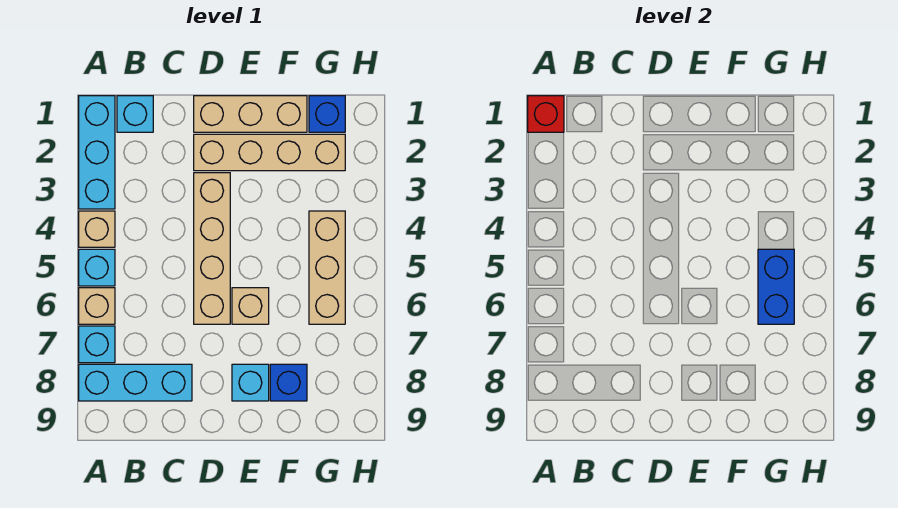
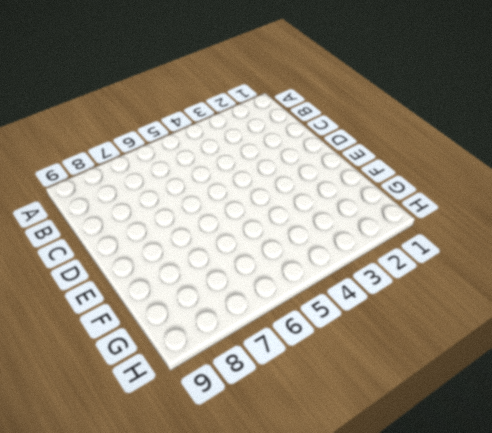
none -> cyan 1x3 brick [79,96,115,209]
none -> tan 1x1 brick [79,211,115,247]
none -> cyan 1x1 brick [79,249,115,286]

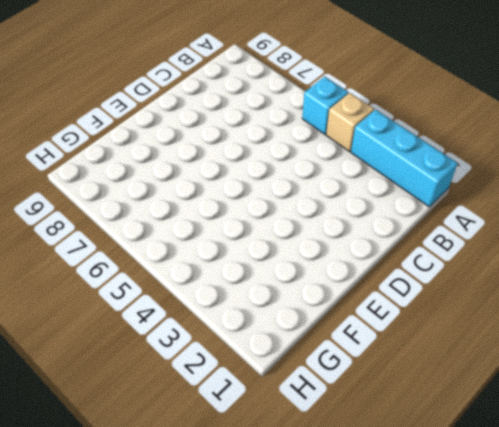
none -> tan 1x1 brick [79,288,115,324]
none -> cyan 1x1 brick [79,326,115,363]
none -> cyan 1x3 brick [79,364,192,401]

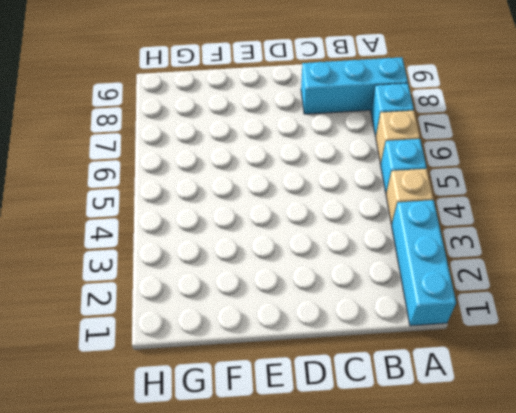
none -> cyan 1x1 brick [117,96,153,132]
none -> tan 1x3 brick [194,96,307,132]
none -> tan 1x4 brick [194,134,345,171]

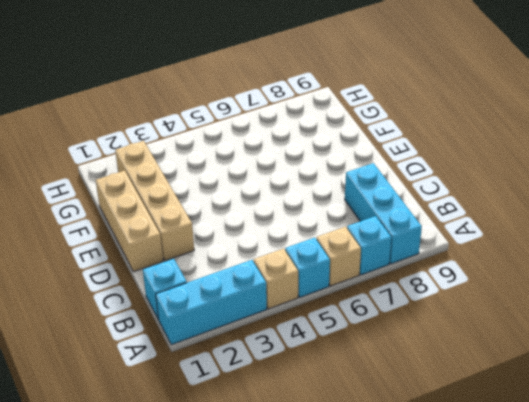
none -> tan 1x4 brick [194,173,230,324]
none -> tan 1x1 brick [232,288,269,324]
none -> cyan 1x1 brick [232,364,269,401]

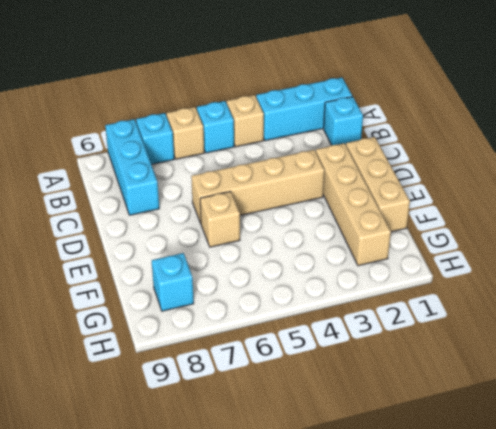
cyan 1x1 brick [152,253,194,311] -> cyan 1x1 brick moved to [232,364,269,401]
none -> blue 1x1 brick [270,364,307,401]
none -> blue 1x1 brick [309,96,345,132]
none -> tan 1x3 brick [309,211,345,324]

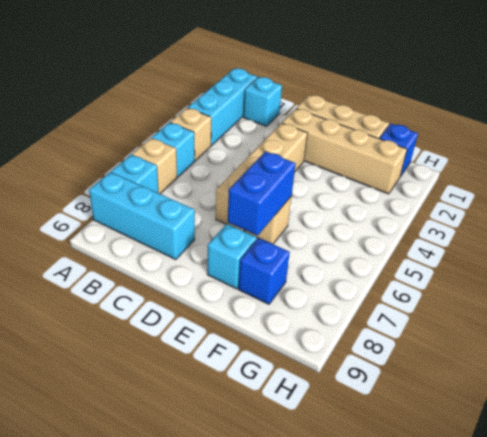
blue 1x2 brick [228,151,296,236] -> blue 1x2 brick moved to [758,249,794,324]
none -> tan 1x3 brick [309,211,345,324]
none -> red 1x1 brick [528,96,564,132]

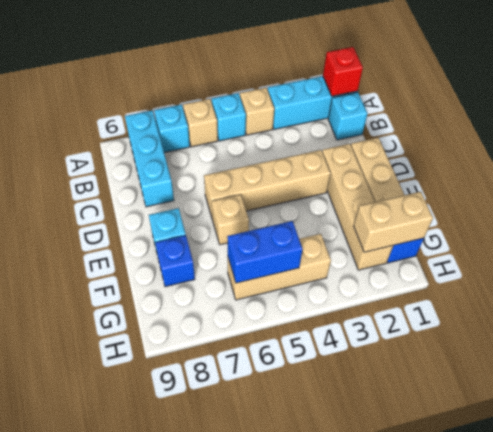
tan 1x2 brick [354,192,433,252] -> none

